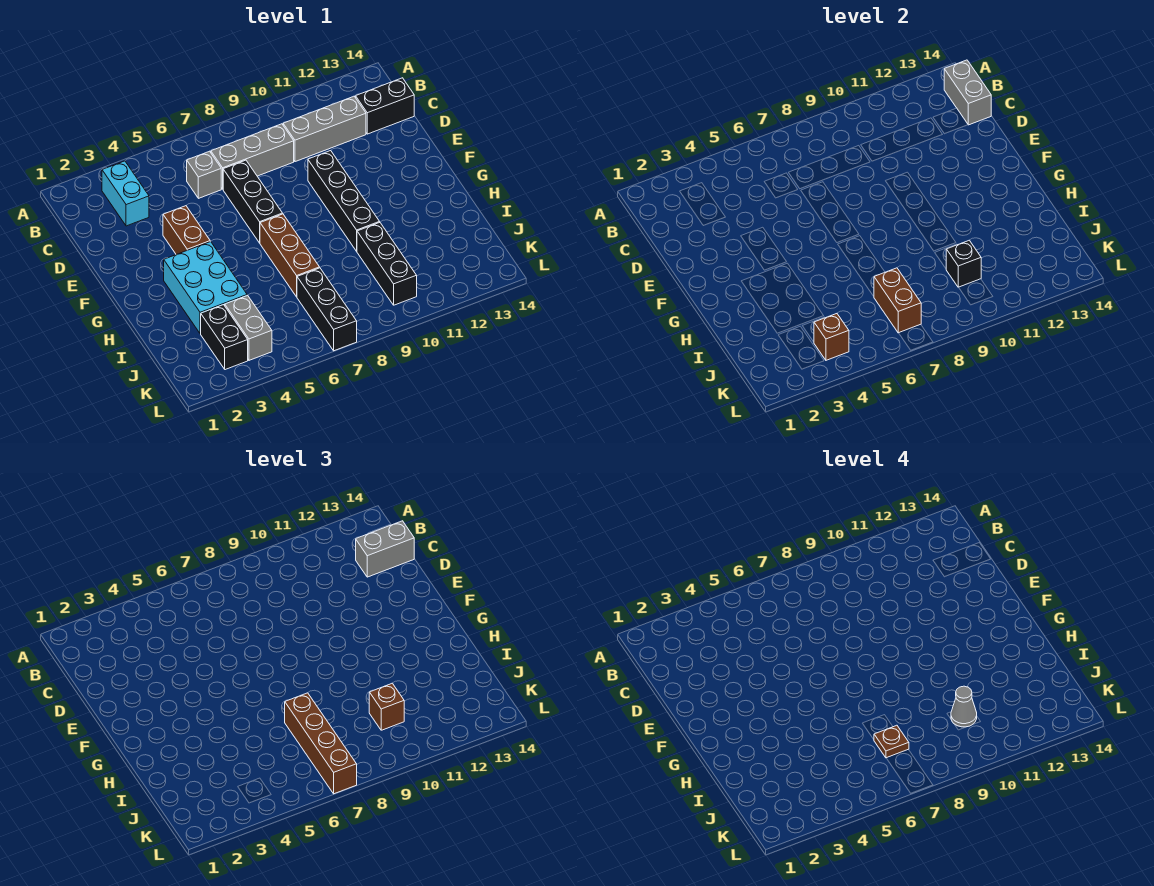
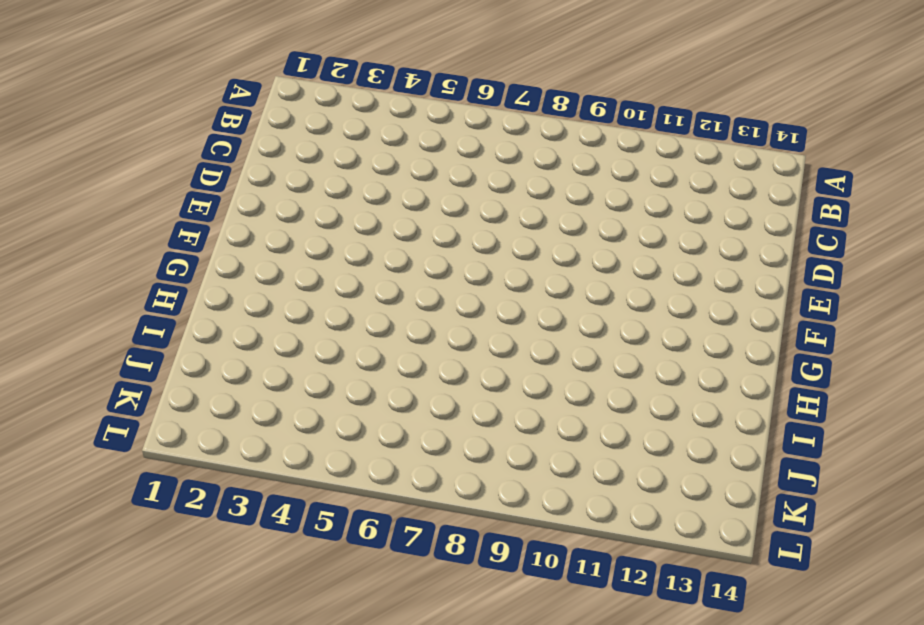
none -> cyan 1x2 brick [102,161,149,226]
none -> grey 1x1 brick [187,151,221,198]
none -> grey 1x3 brick [211,124,294,189]

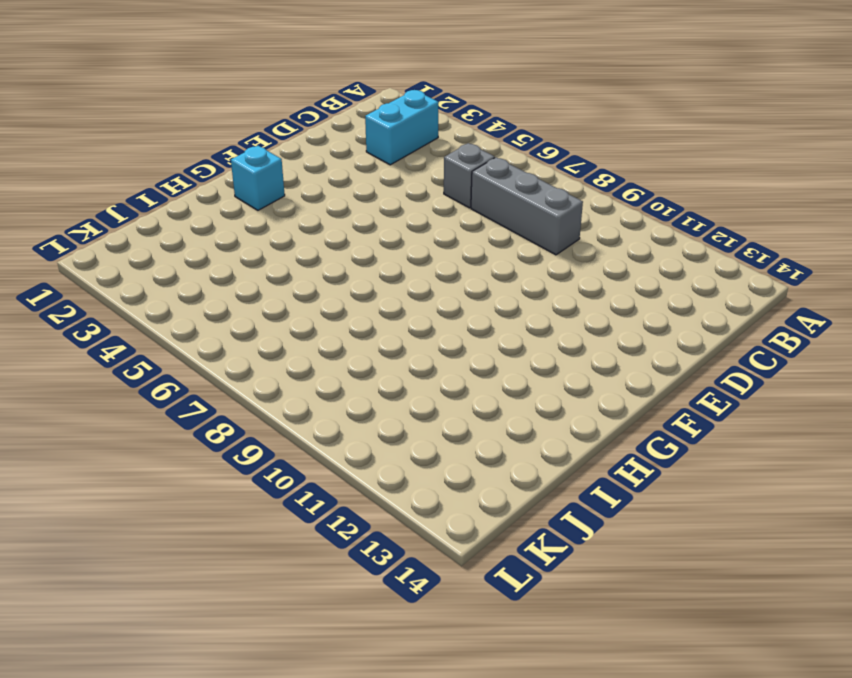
cyan 1x1 brick [231,146,285,210] -> none
none -> grey 1x3 brick [283,96,366,162]
none -> black 1x2 brick [356,78,414,134]
none -> black 1x3 brick [223,160,283,243]

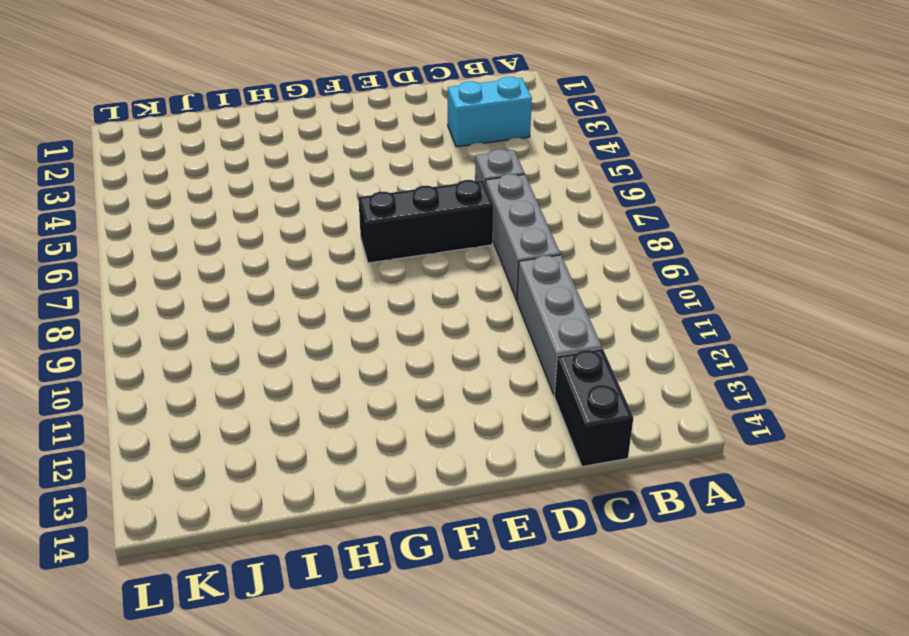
none -> brown 1x2 brick [163,206,210,255]
none -> black 1x4 brick [308,151,380,251]
none -> cyan 2x3 brick [164,242,247,334]

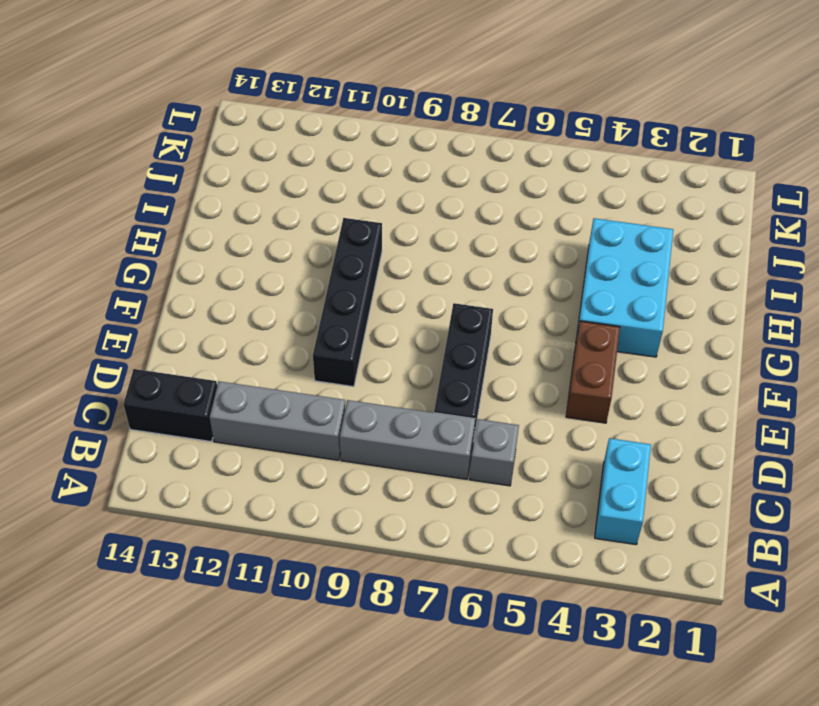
none -> brown 1x3 brick [260,214,320,297]
none -> black 1x3 brick [357,223,417,305]
none -> black 1x2 brick [201,305,248,370]

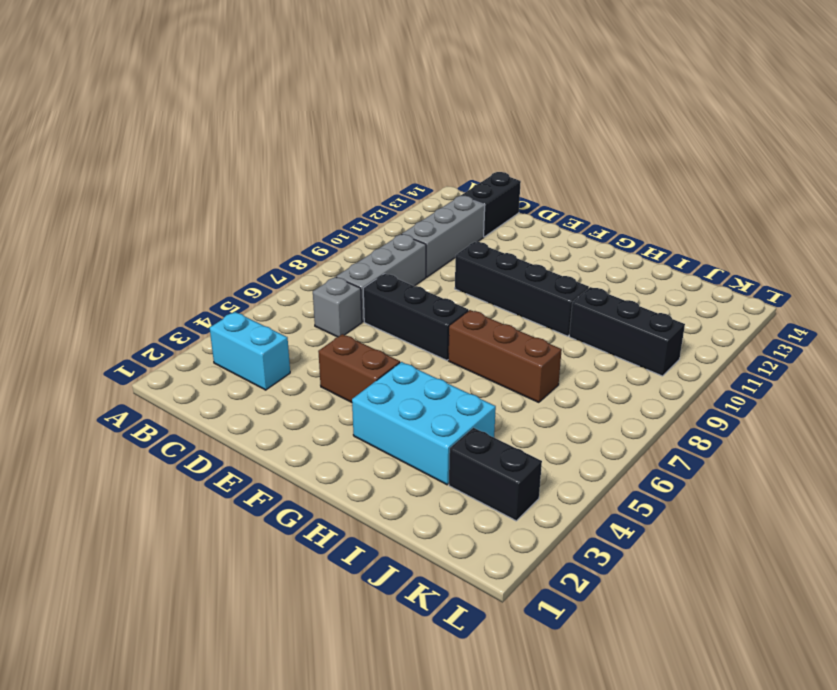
none -> grey 1x2 brick [225,295,272,360]
none -> black 1x3 brick [297,268,357,351]
none -> grey 1x2 brick [944,60,991,125]

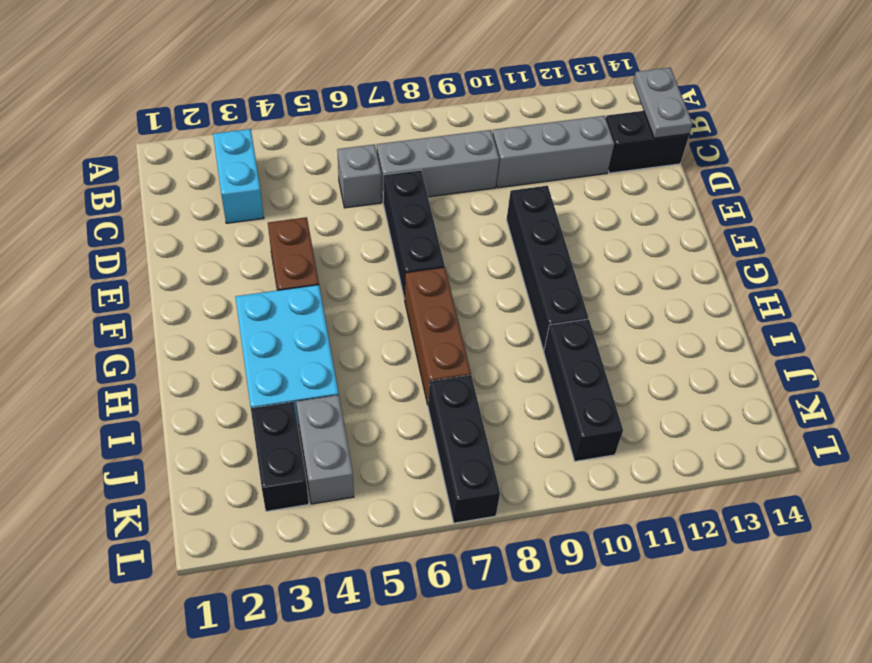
grey 1x2 plate [633,68,693,138] -> grey 1x2 brick [944,60,991,125]
none -> brown 1x2 brick [874,268,921,333]
none -> black 1x1 brick [946,240,981,287]
none -> brown 1x1 brick [814,314,849,360]

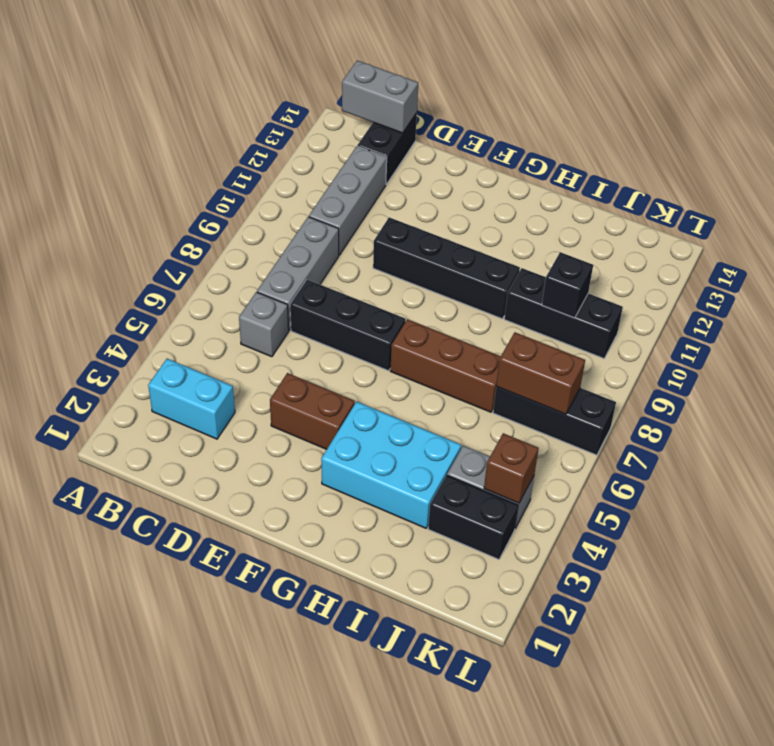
none -> grey 1x2 brick [356,521,414,577]
none -> brown 1x4 brick [285,693,357,794]
none -> brown 1x1 brick [369,683,404,730]

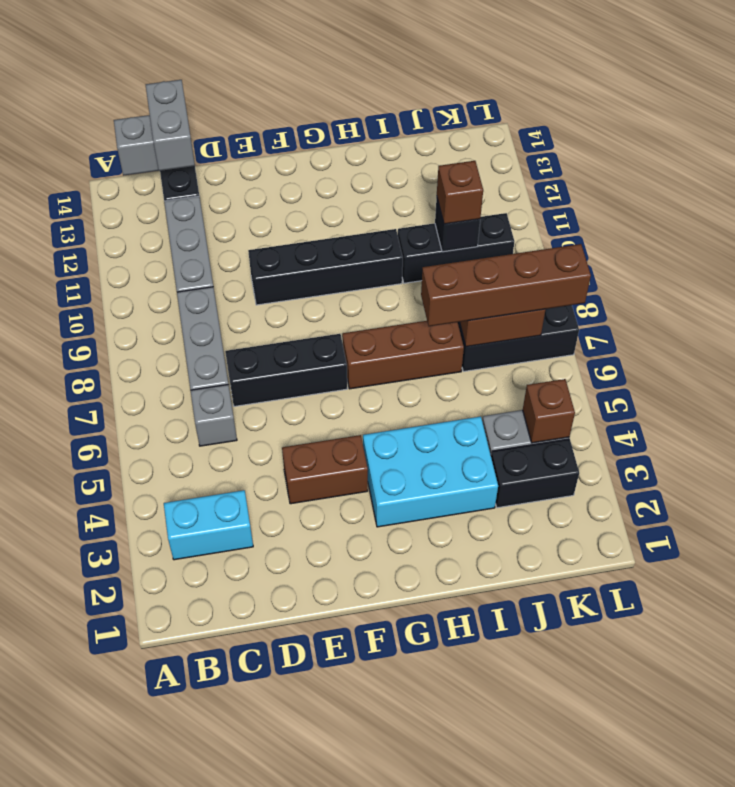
none -> brown 1x1 plate [874,725,909,758]
none -> grey 1x1 cone [951,686,977,727]

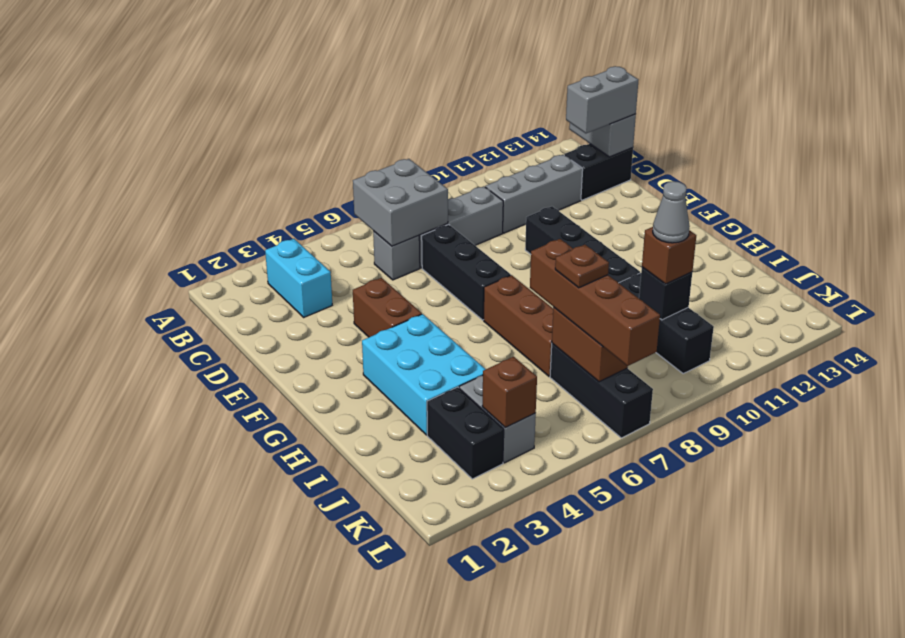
grey 2x2 brick [353,159,448,246] -> none

